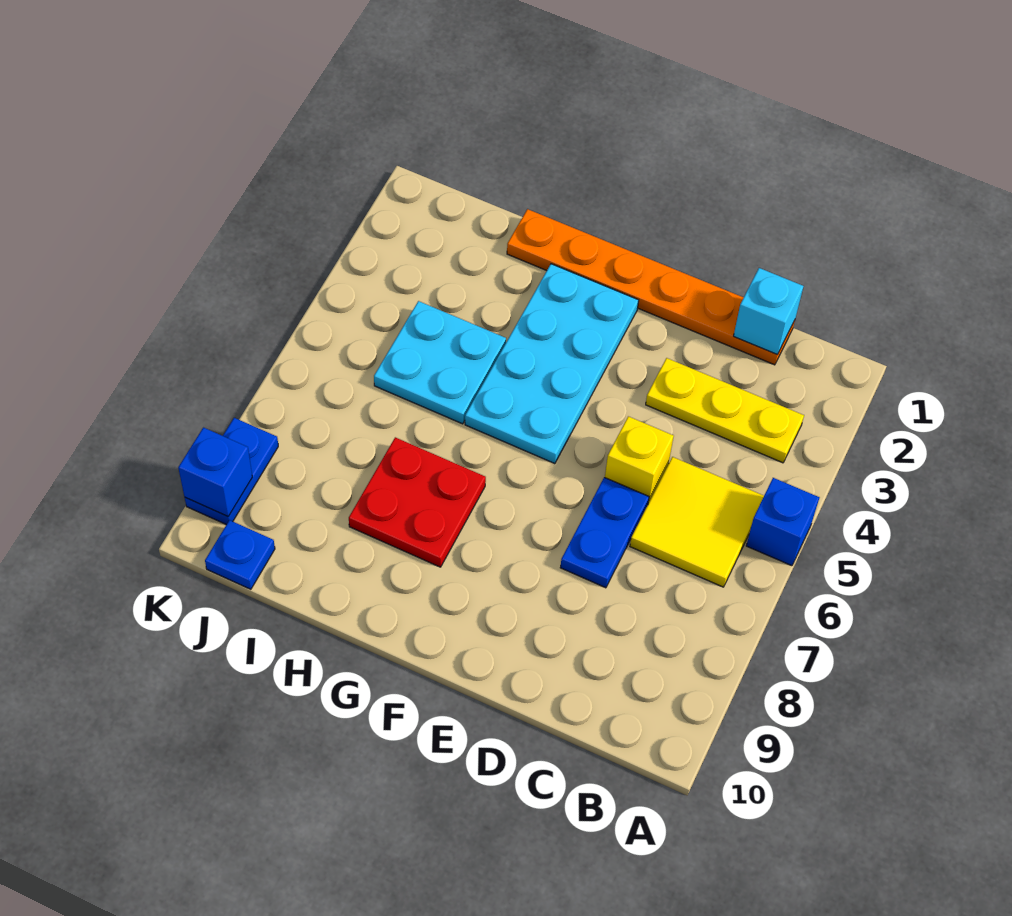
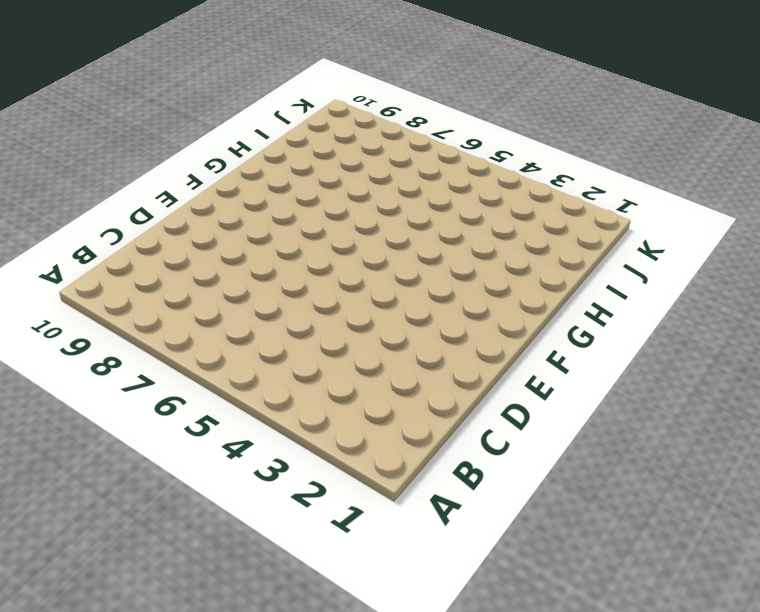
none -> blue 1x1 brick [746,478,820,566]
none -> yellow 1x3 plate [646,358,804,463]
none -> yellow 2x2 tile [630,457,764,587]

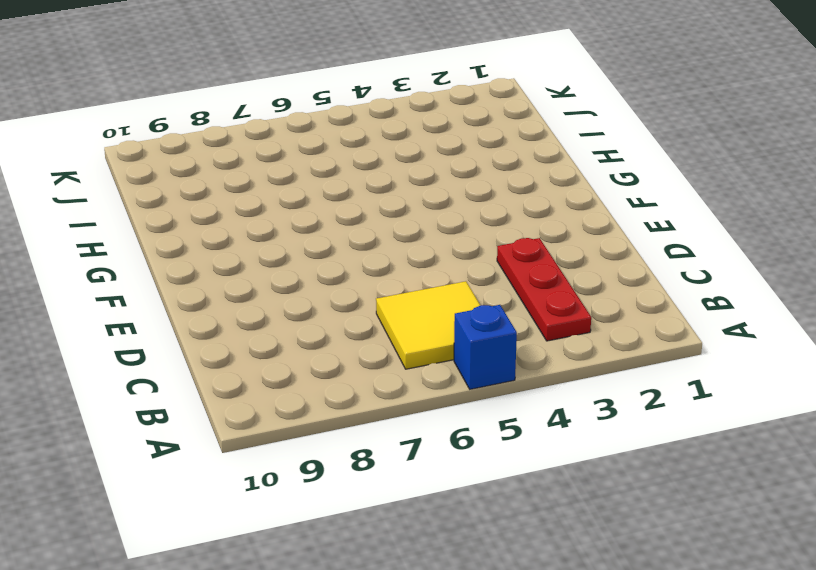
red 1x3 plate [497,238,591,341] -> yellow 1x3 plate [646,358,804,463]
none -> orange 1x6 plate [507,209,795,365]
none -> yellow 1x1 brick [605,416,674,504]
none -> blue 1x2 plate [560,477,649,588]

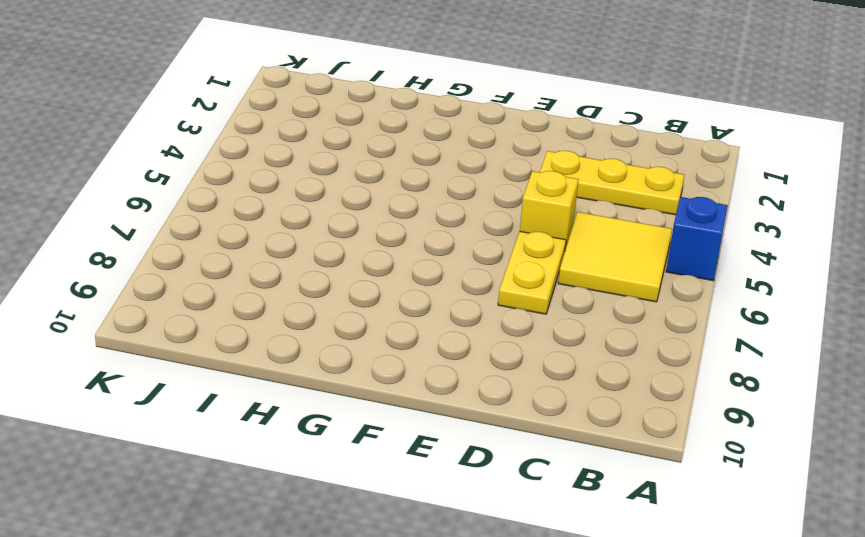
yellow 1x2 plate [498,231,566,314] -> blue 1x2 plate [560,477,649,588]
none -> orange 1x6 plate [507,209,795,365]
none -> cyan 2x4 plate [465,264,639,464]
none -> red 2x2 plate [349,437,486,567]

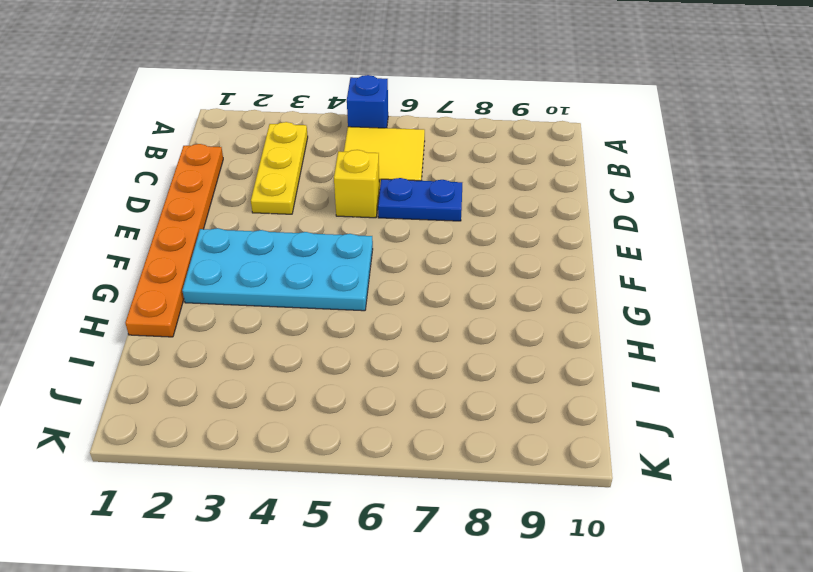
none -> red 2x2 plate [349,437,486,567]
none -> cyan 2x2 plate [374,301,506,424]
none -> blue 1x1 plate [205,520,275,589]

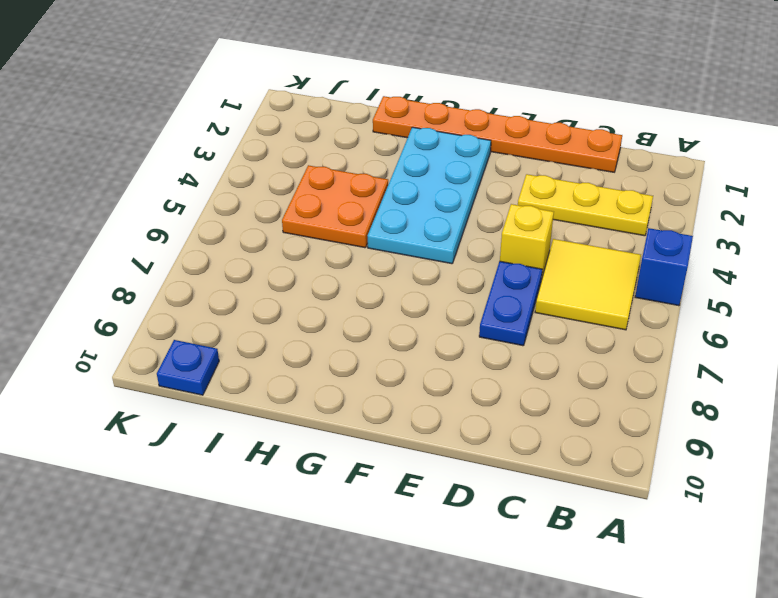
orange 2x2 plate [282,165,388,248] -> cyan 2x2 plate [374,301,506,424]
none -> red 2x2 plate [349,437,486,567]
none -> blue 1x2 plate [185,418,278,525]
none -> cyan 1x1 brick [734,268,803,354]

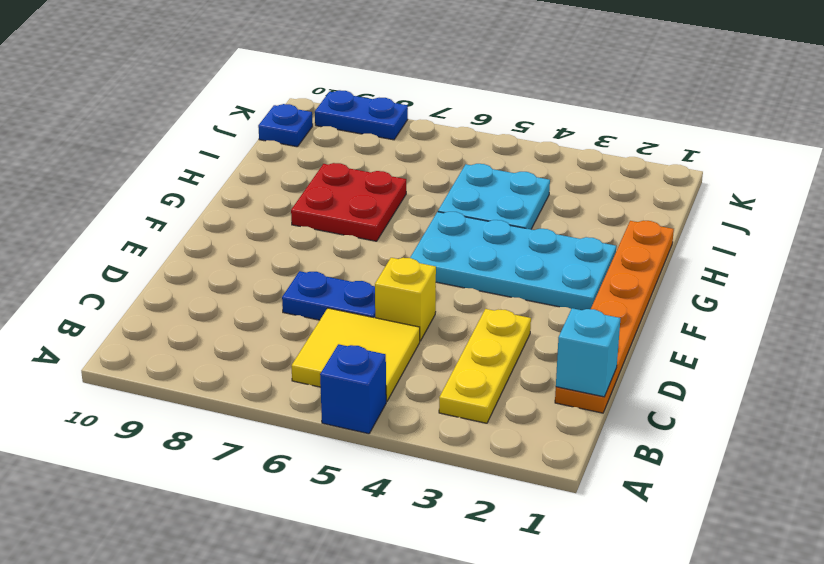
none -> blue 1x1 brick [178,428,252,516]

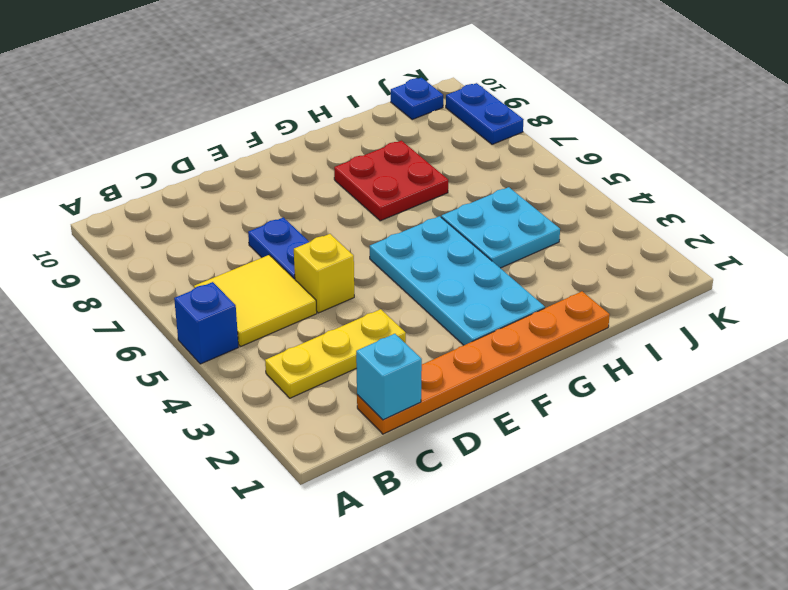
none -> blue 1x1 brick [178,428,252,516]

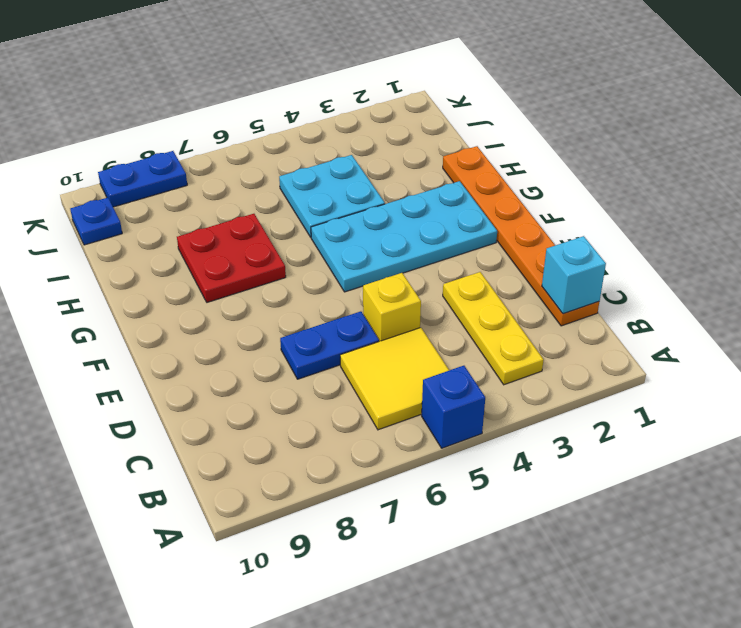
none -> blue 1x1 brick [178,428,252,516]

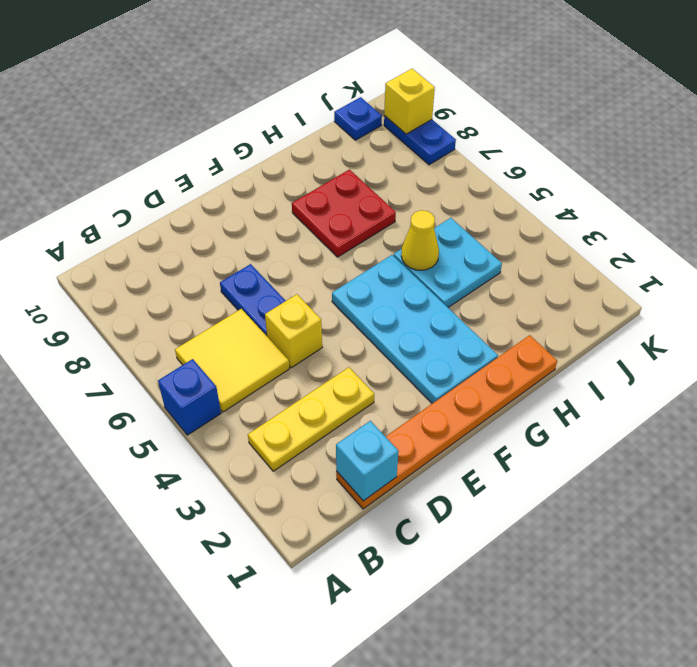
yellow 1x1 cone [401,210,439,270] -> none
yellow 1x1 brick [384,69,435,134] -> blue 1x1 brick [178,428,252,516]

